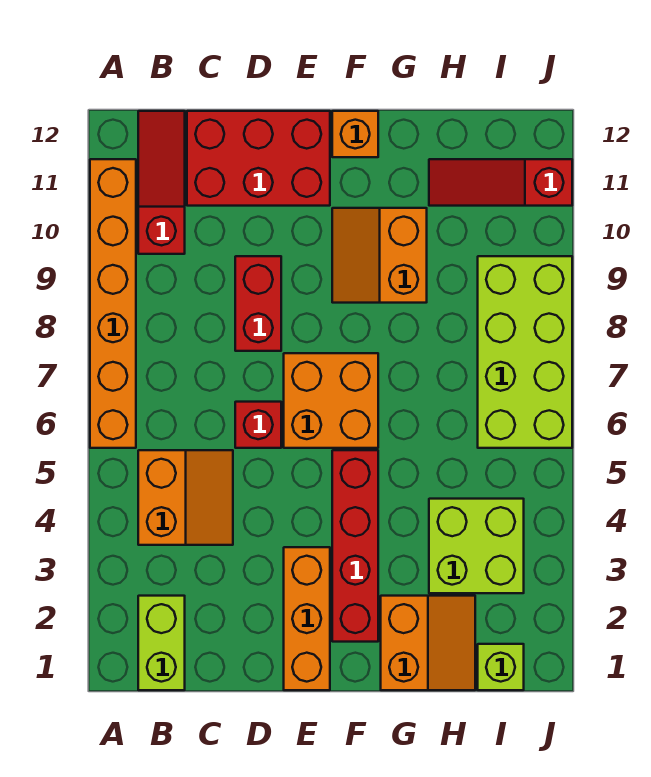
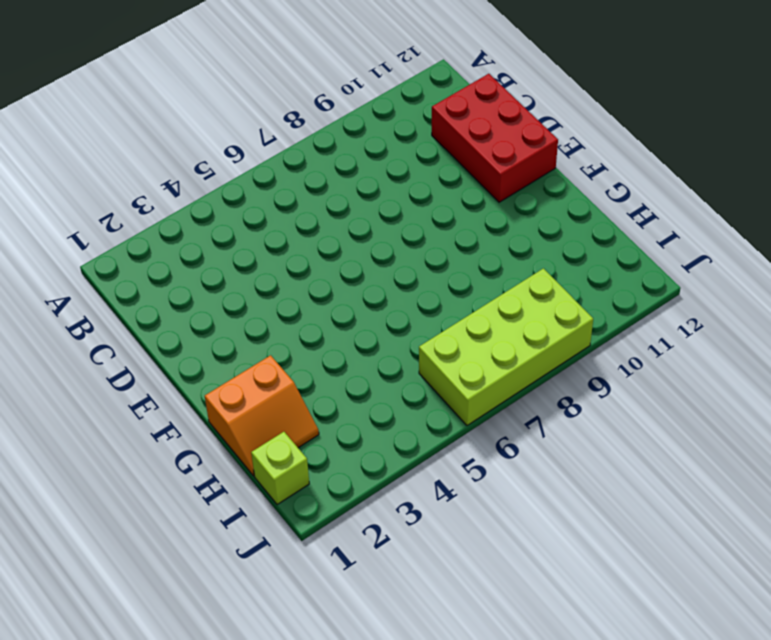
none -> orange 1x6 brick [90,159,136,448]
none -> lime 1x2 brick [138,596,185,690]
none -> orange 2x2 slope [138,450,233,545]

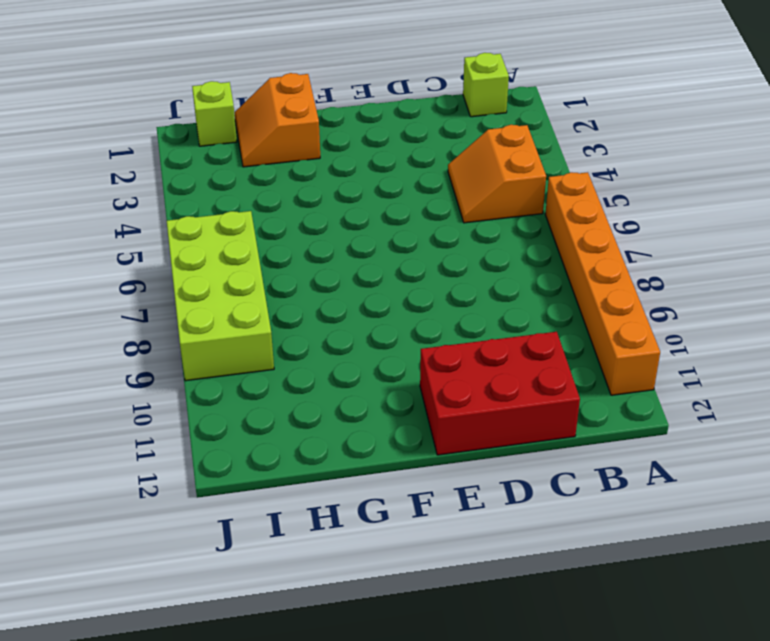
lime 1x1 brick [463,53,509,117] -> lime 1x2 brick [138,596,185,690]
none -> red 1x3 slope [138,111,185,254]
none -> red 1x1 brick [235,402,281,448]
none -> red 1x2 brick [235,256,281,351]

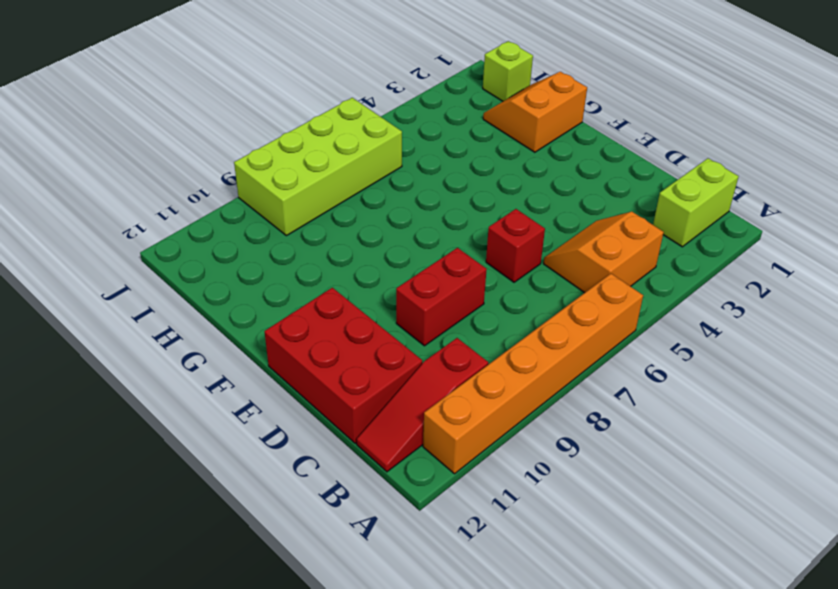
none -> orange 1x3 brick [284,547,330,690]
none -> orange 2x2 brick [284,353,378,448]
none -> red 1x4 brick [332,450,378,642]

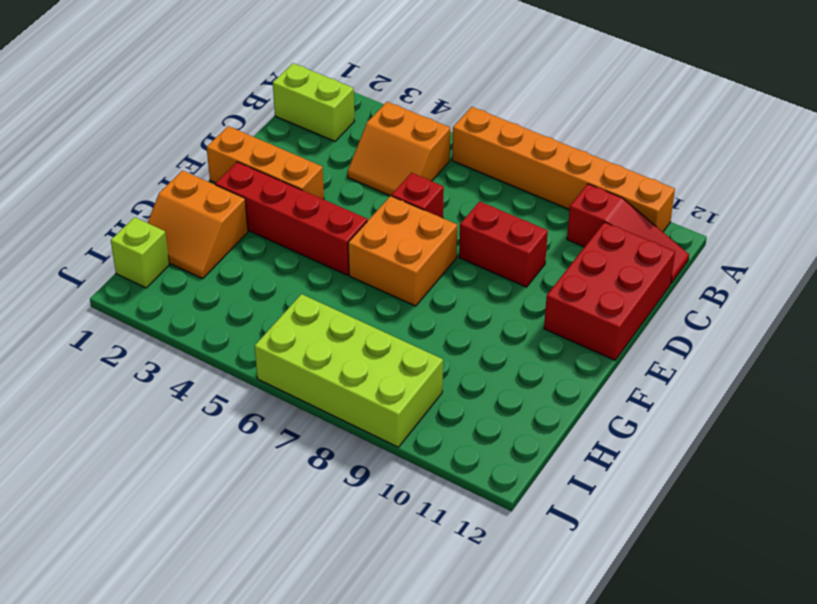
none -> orange 2x2 slope [332,208,427,303]
none -> orange 1x1 brick [332,111,378,157]
none -> lime 2x2 brick [429,499,524,593]

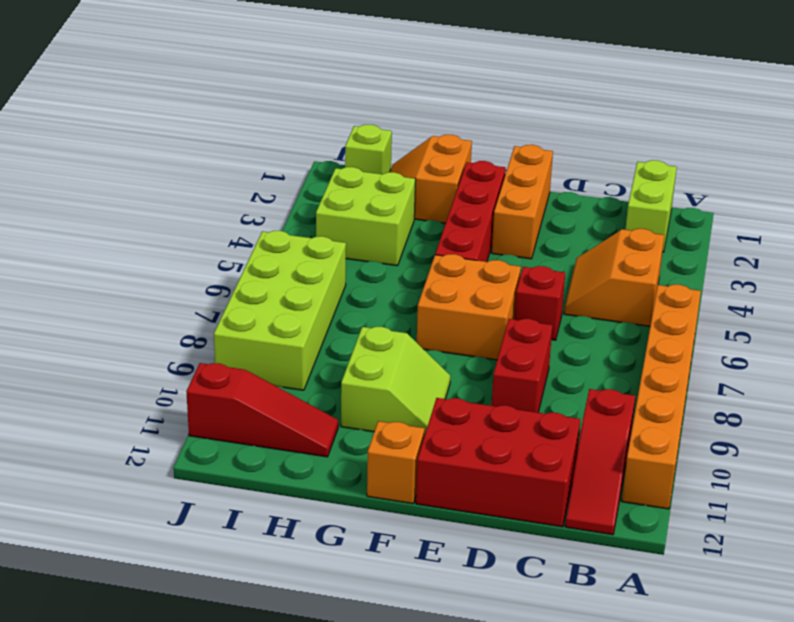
lime 2x2 slope [341,327,450,436] -> orange 2x2 slope [332,208,427,303]

